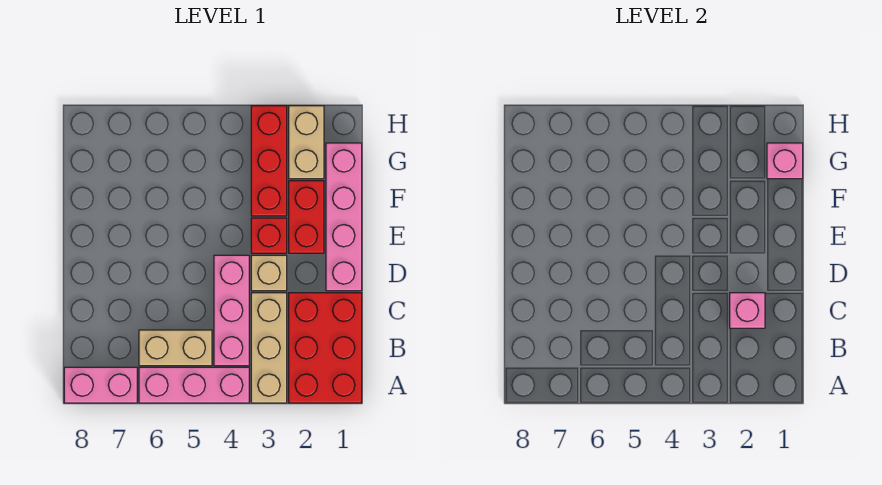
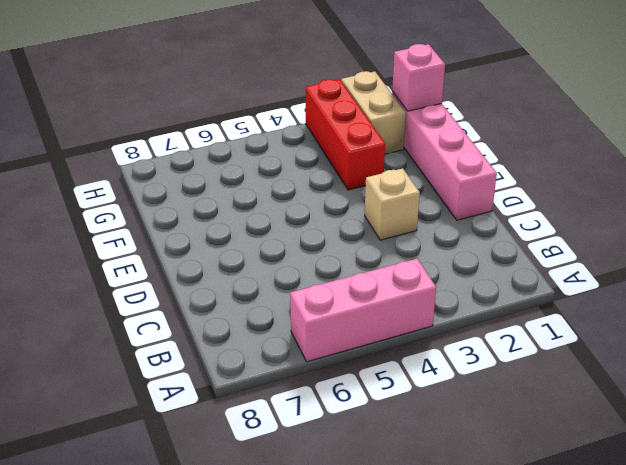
none -> red 2x3 brick [289,293,362,403]
none -> tan 1x3 brick [251,293,287,403]
none -> pink 1x2 brick [64,367,137,403]

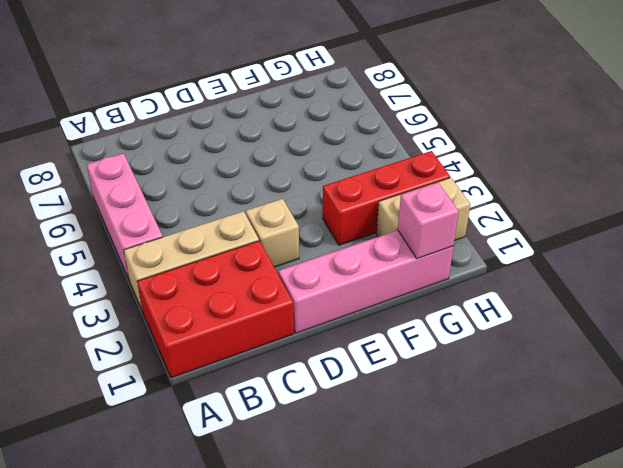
none -> pink 1x2 brick [64,367,137,403]
none -> pink 1x3 brick [214,255,249,366]
none -> tan 1x2 brick [139,330,212,366]

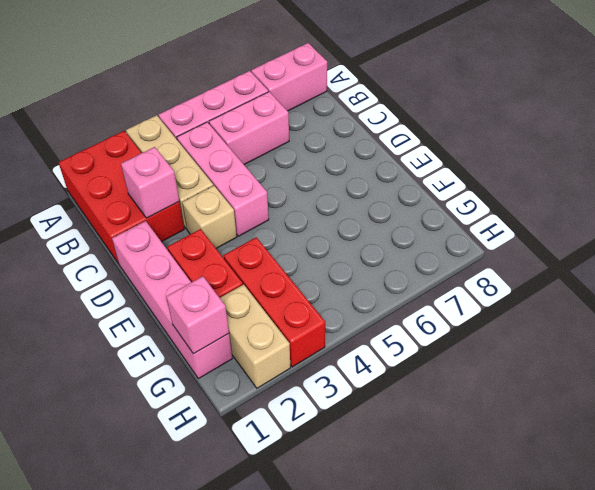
pink 1x2 brick [209,92,289,165] -> tan 1x2 brick [139,330,212,366]
none -> red 1x1 brick [251,218,287,253]

